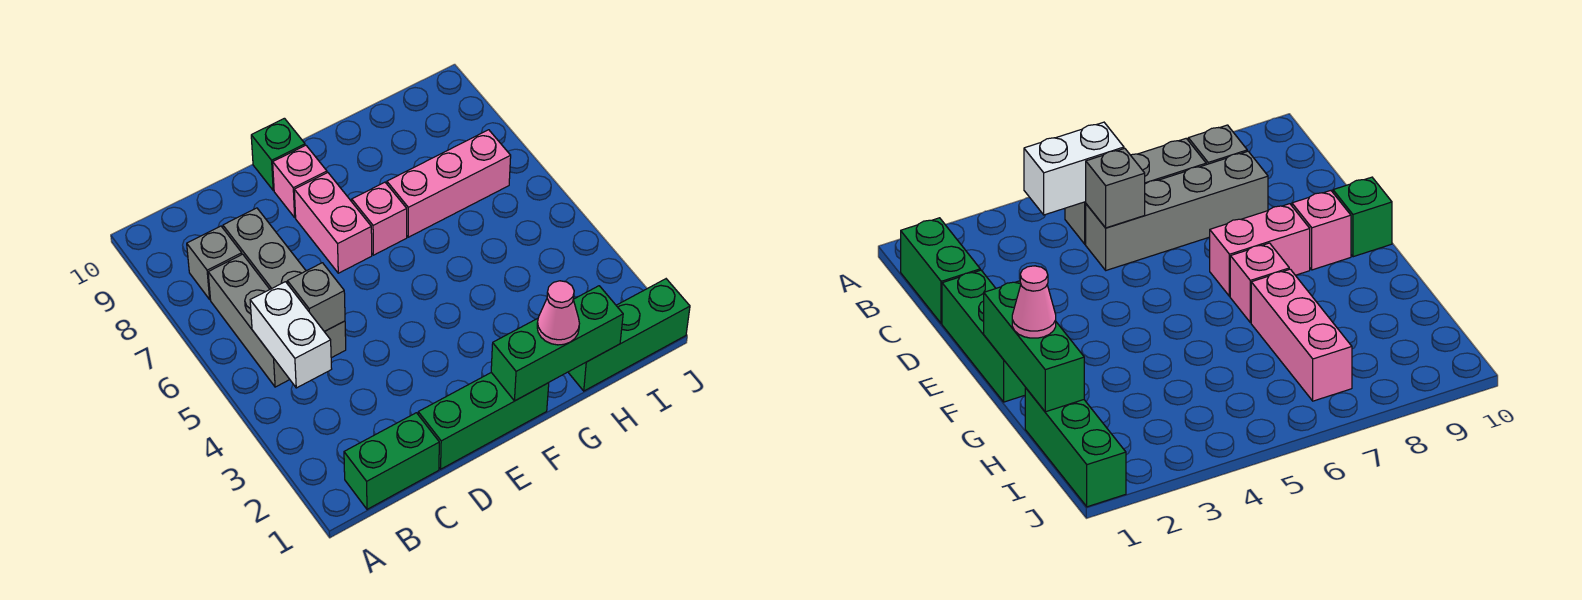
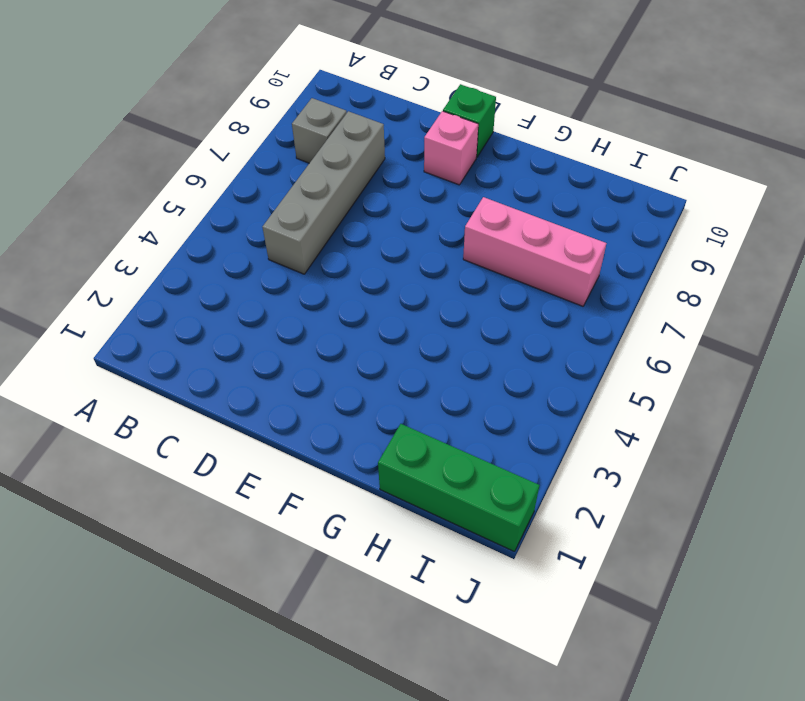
none -> green 1x2 brick [344,413,439,509]
none -> grey 1x3 brick [208,254,290,387]
none -> green 1x3 brick [418,373,549,469]

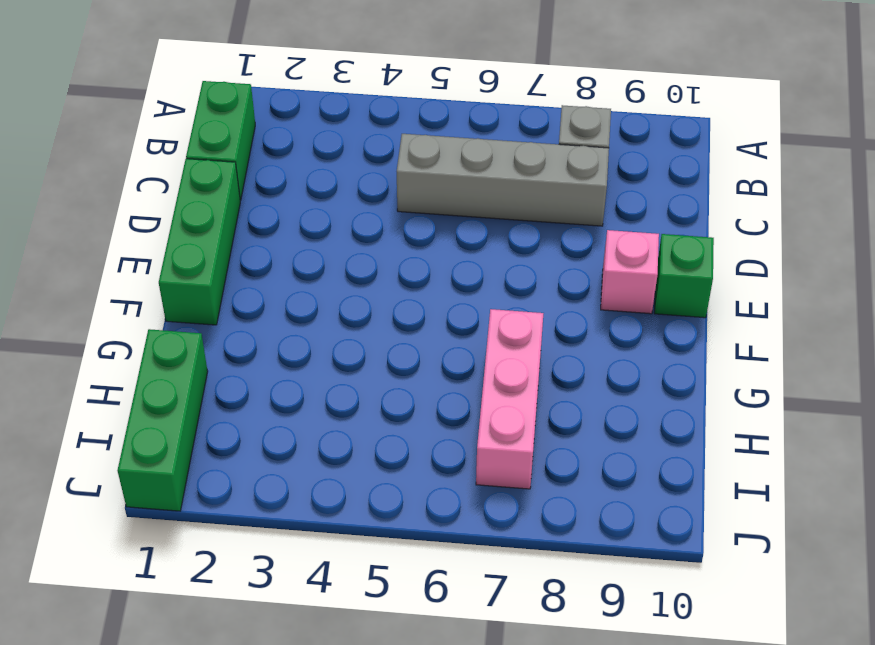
none -> grey 1x3 brick [208,254,290,387]
none -> pink 1x2 brick [294,173,372,273]
none -> pink 1x1 brick [352,182,407,255]

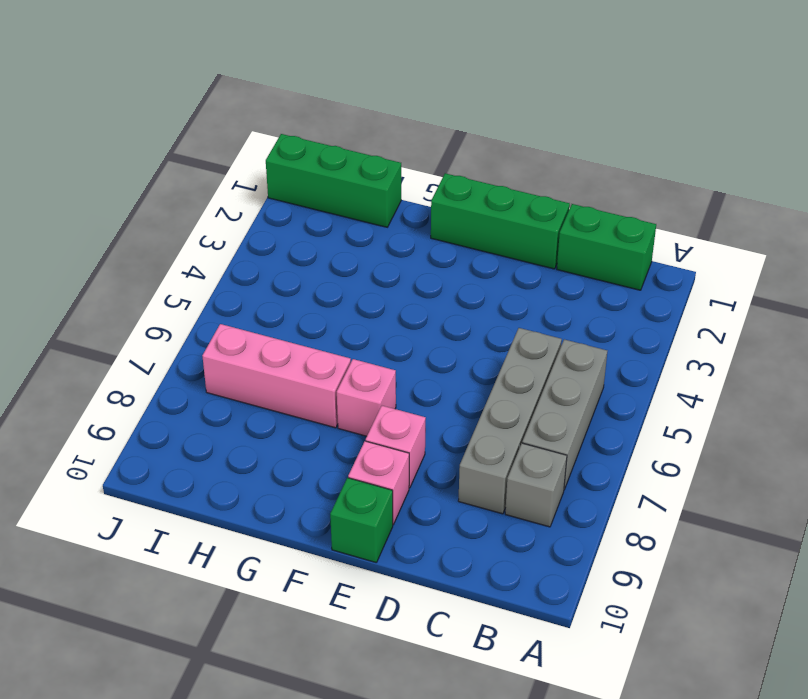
pink 1x1 brick [366,406,426,488] -> pink 1x2 brick [294,173,372,273]
none -> white 1x2 brick [250,282,332,388]
none -> grey 1x1 brick [287,263,345,332]
none -> green 1x3 brick [491,286,623,401]

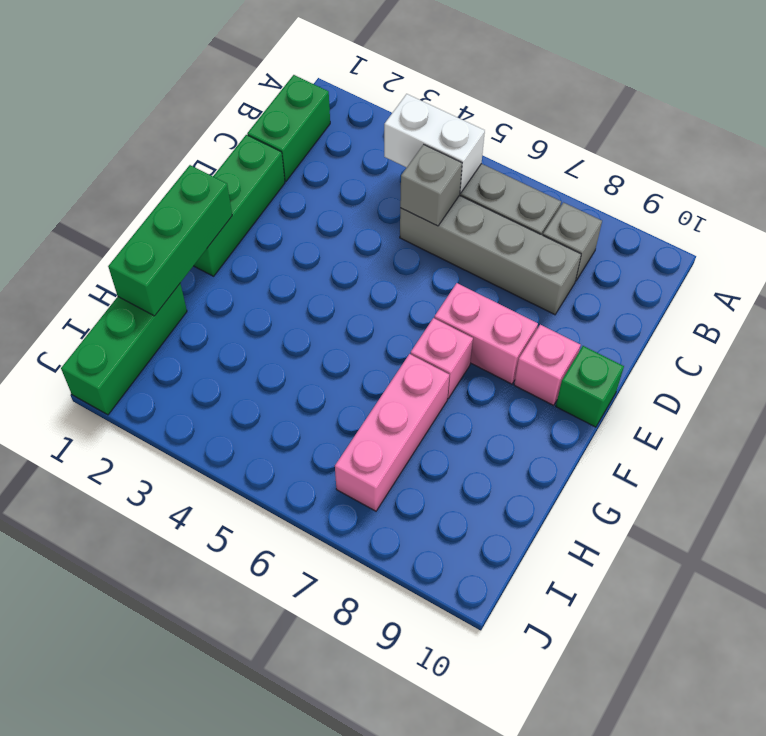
none -> pink 1x1 cone [537,281,580,345]

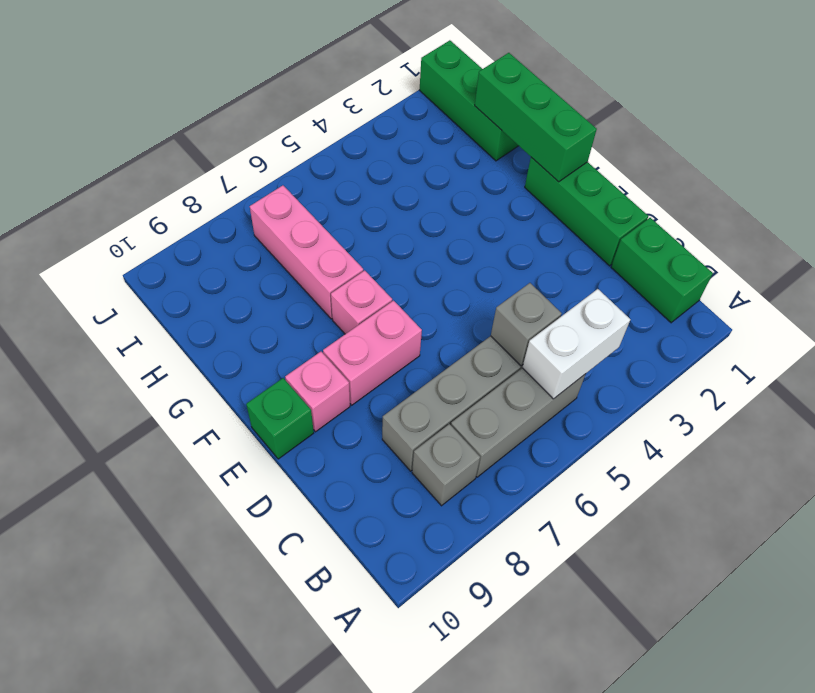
none -> pink 1x1 cone [537,281,580,345]

